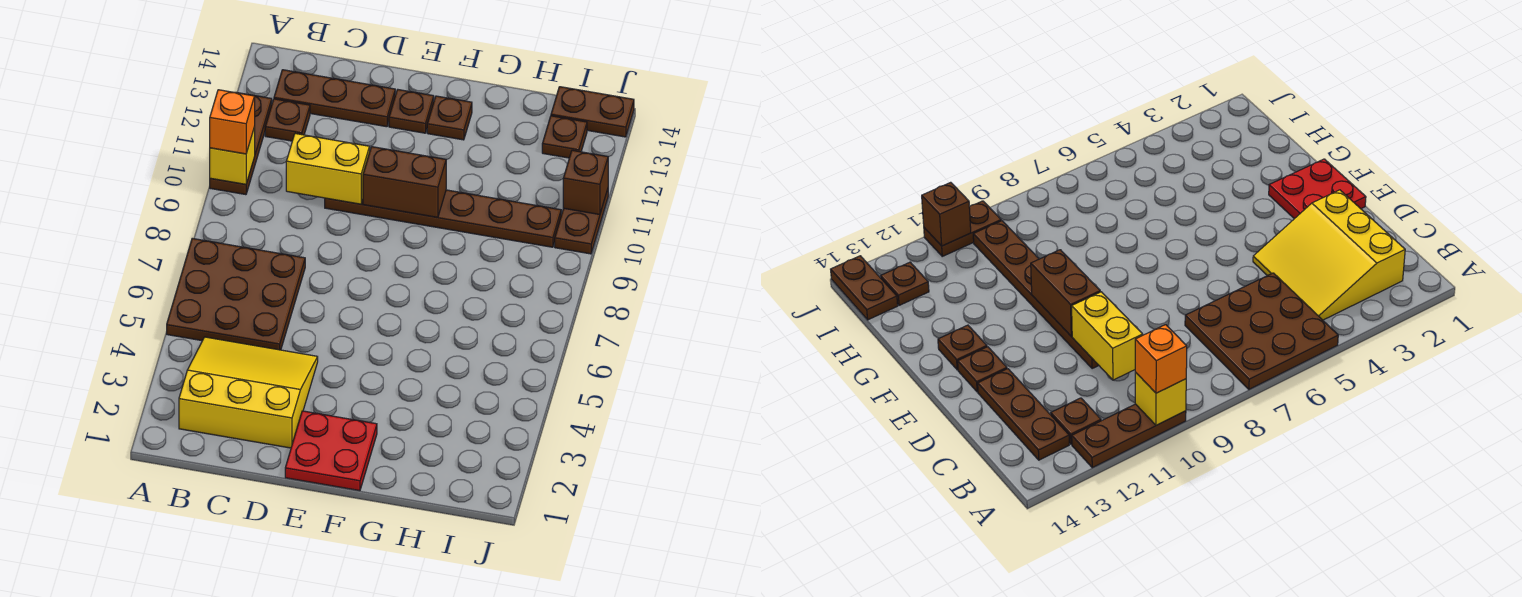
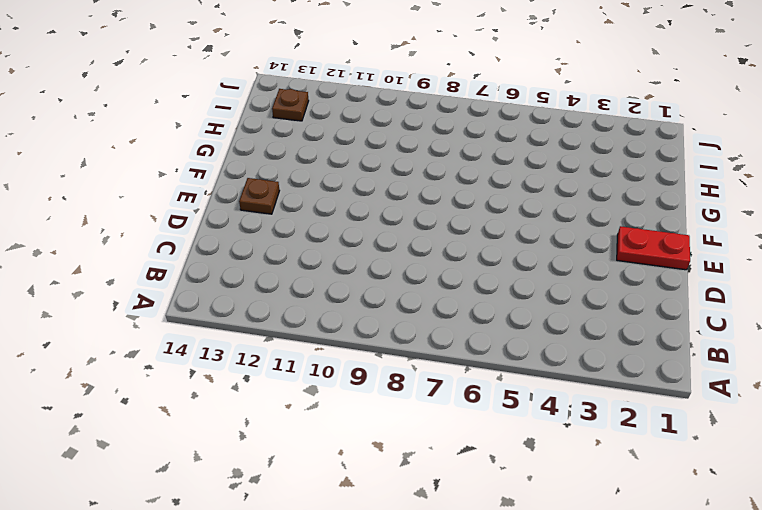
red 1x2 plate [617,226,690,270] -> red 2x2 plate [285,411,377,491]
none -> brown 3x3 plate [167,238,305,350]
none -> brown 1x3 plate [210,92,272,195]
none -> yellow 3x3 slope [179,337,318,448]

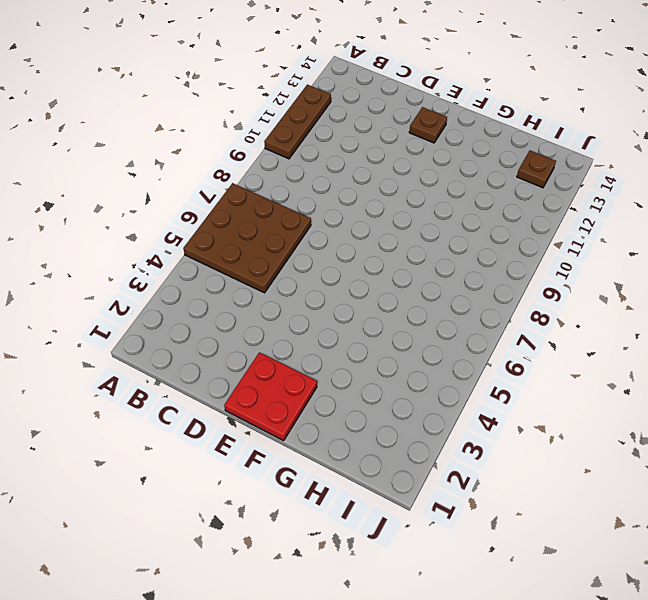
none -> yellow 3x3 slope [179,337,318,448]
none -> brown 1x1 plate [265,99,310,141]
none -> brown 1x3 plate [274,70,395,127]

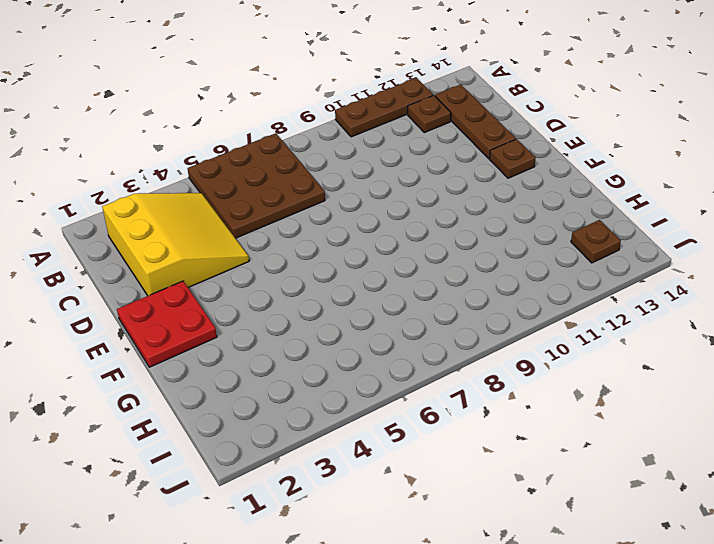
none -> brown 1x6 plate [325,190,561,247]
none -> brown 1x1 plate [427,96,472,140]
none -> brown 1x2 plate [551,87,634,137]

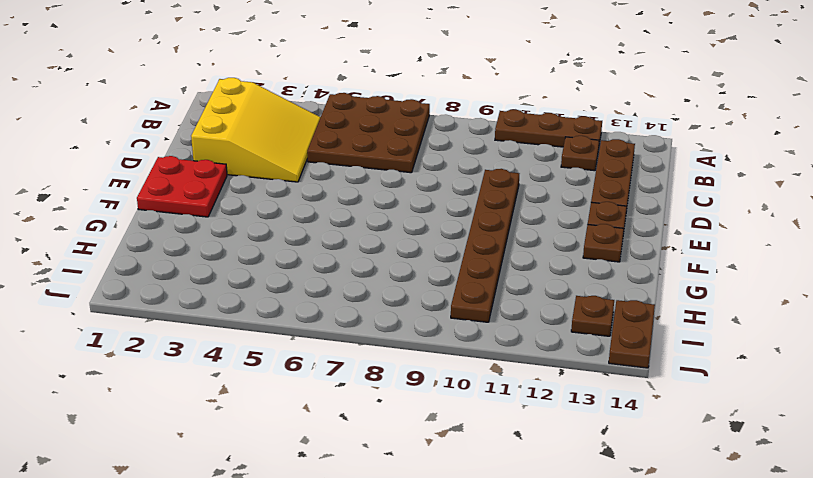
none -> brown 1x2 plate [555,189,608,254]
none -> yellow 1x1 brick [210,127,255,184]
none -> yellow 1x2 brick [286,134,370,204]

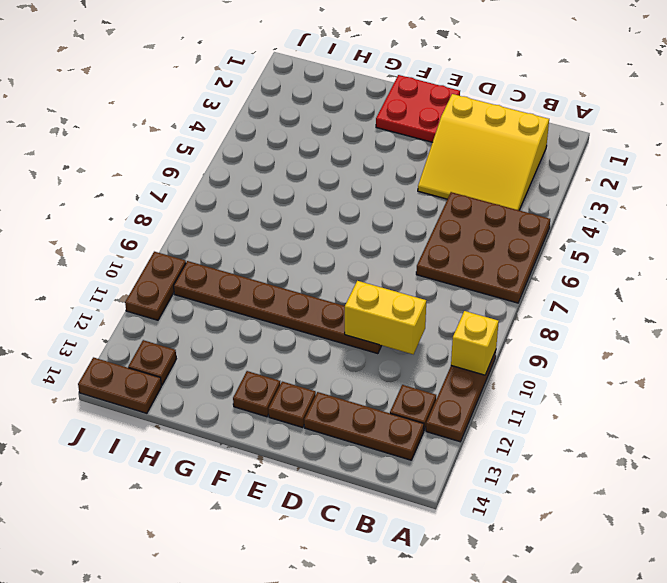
none -> brown 1x2 brick [363,147,446,217]
none -> brown 1x1 brick [563,150,608,215]
none -> orange 1x1 brick [210,90,255,154]

